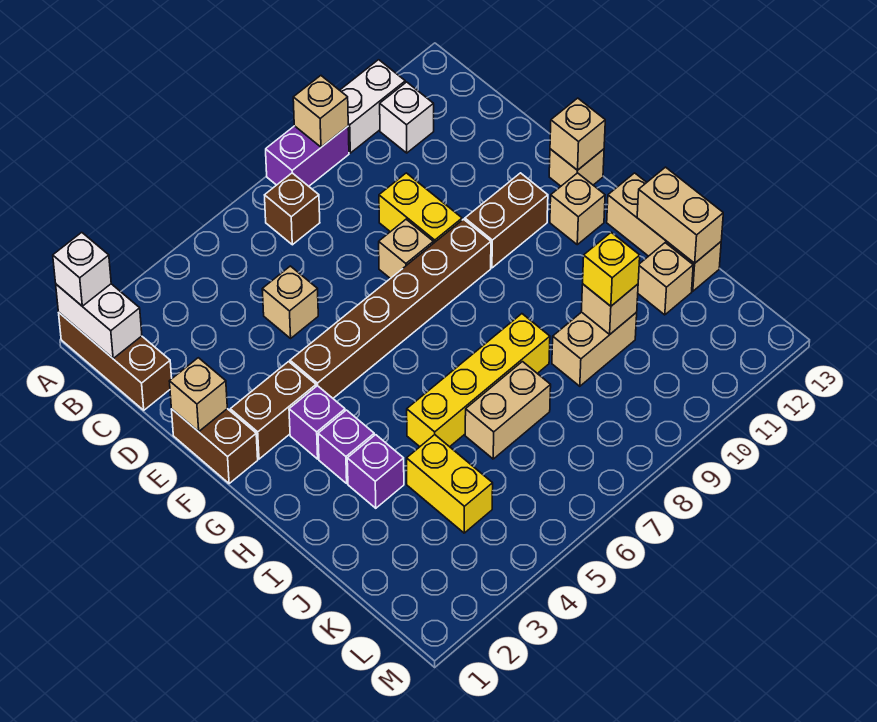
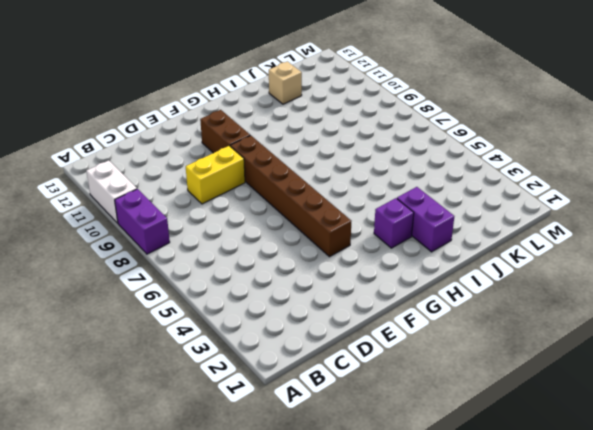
purple 1x2 brick [397,187,454,252] -> purple 1x1 brick [347,435,404,508]
none -> brown 1x3 brick [59,313,172,410]
none -> brown 1x1 brick [265,173,320,245]
none -> white 1x1 brick [380,82,434,153]
none -> tan 1x1 brick [262,266,318,338]

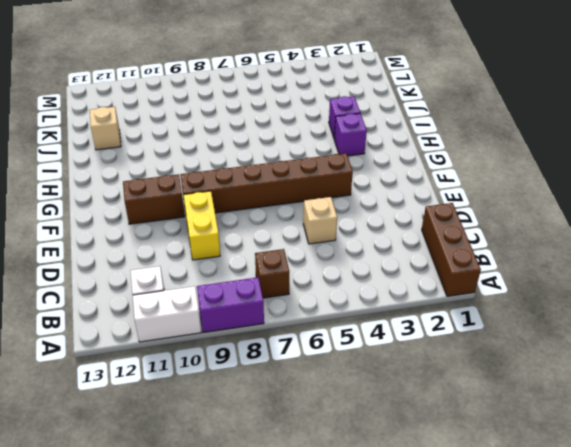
none -> brown 1x2 brick [172,409,258,484]
none -> tan 1x1 brick [379,219,433,279]
none -> brown 1x2 brick [230,362,316,459]
none -> tan 1x1 brick [549,149,604,186]

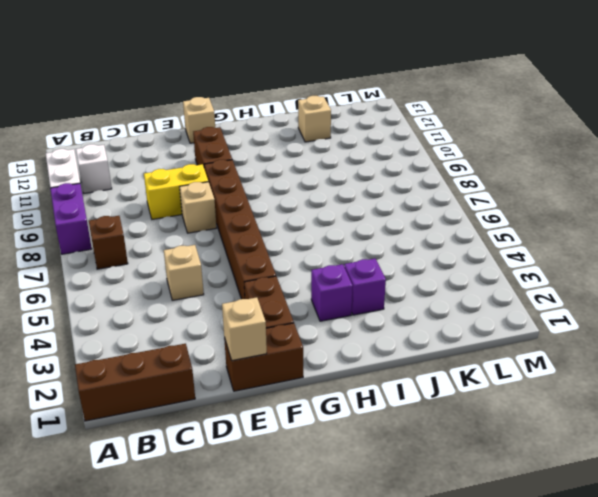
none -> purple 1x1 brick [289,386,345,459]
none -> tan 1x1 brick [550,173,605,245]
none -> tan 1x3 brick [607,173,721,291]
none -> yellow 1x4 brick [407,314,550,447]

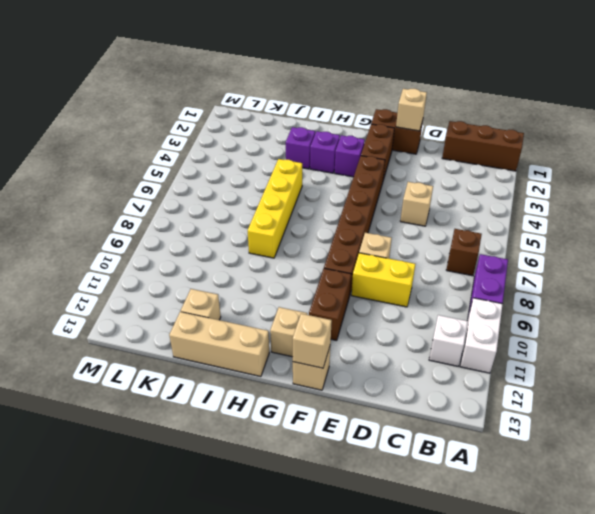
none -> yellow 1x2 brick [407,435,493,533]
none -> tan 1x2 brick [465,362,551,459]
none -> tan 1x2 brick [552,312,637,386]
none -> white 1x2 brick [56,284,142,358]

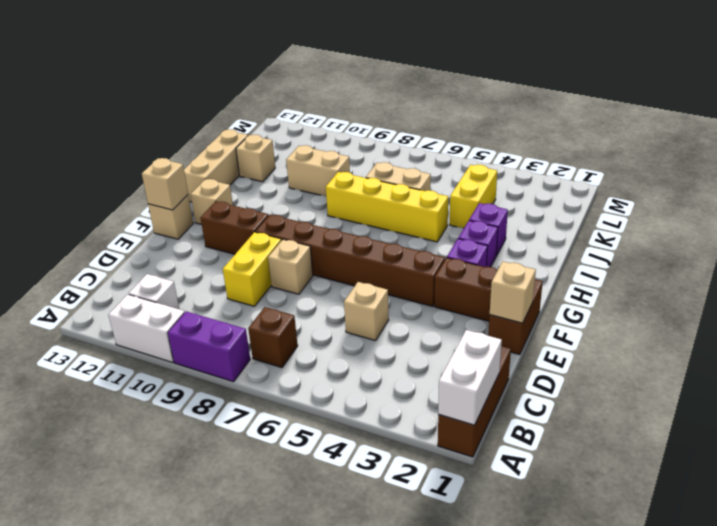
none -> tan 1x1 brick [293,76,348,147]
none -> tan 1x2 brick [637,167,723,263]
none -> tan 1x1 brick [581,284,638,335]
none -> white 1x1 brick [53,232,111,306]

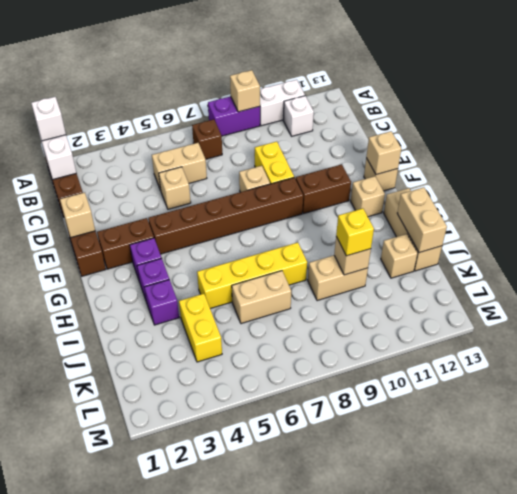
tan 1x2 brick [152,143,207,189] -> none

